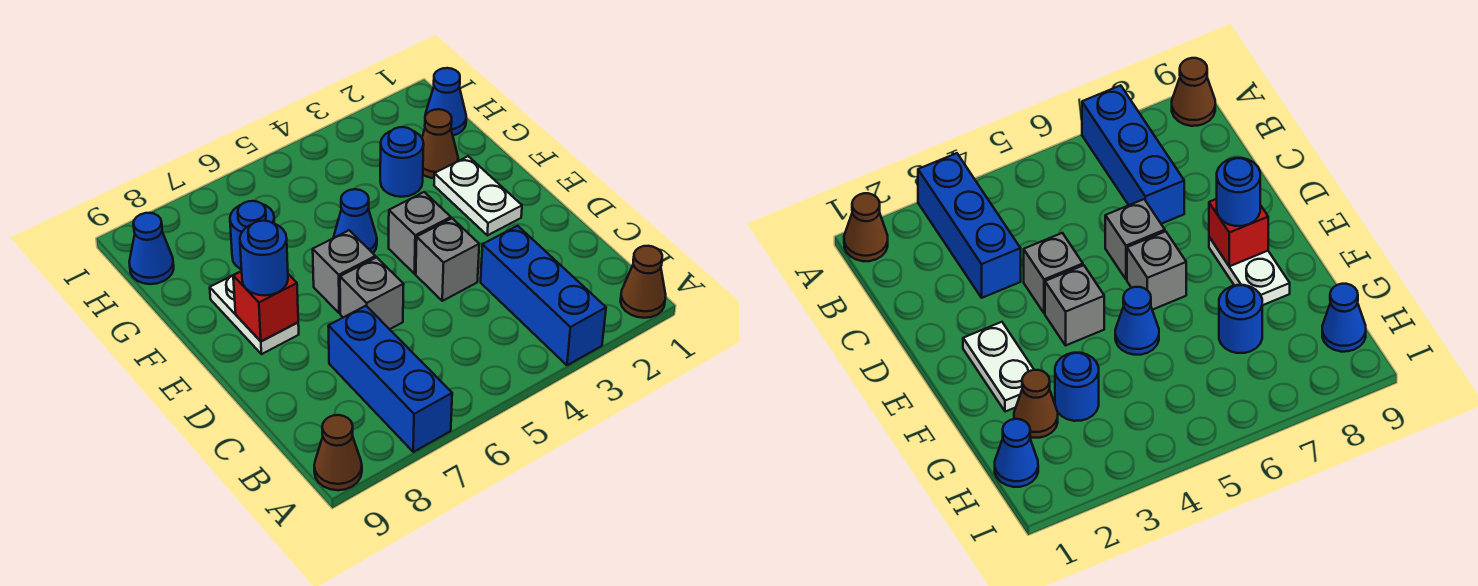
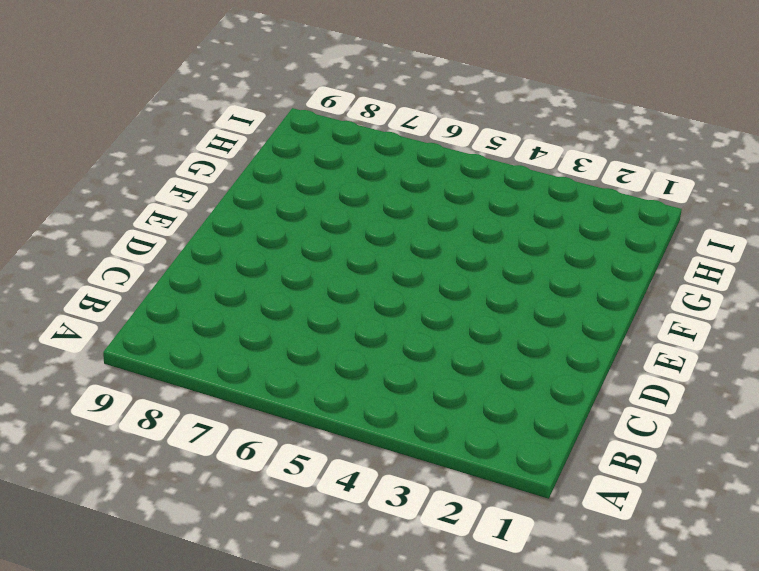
none -> brown 1x1 cone [620,246,666,318]
none -> blue 1x3 brick [481,226,606,365]
none -> blue 1x3 brick [328,306,452,452]

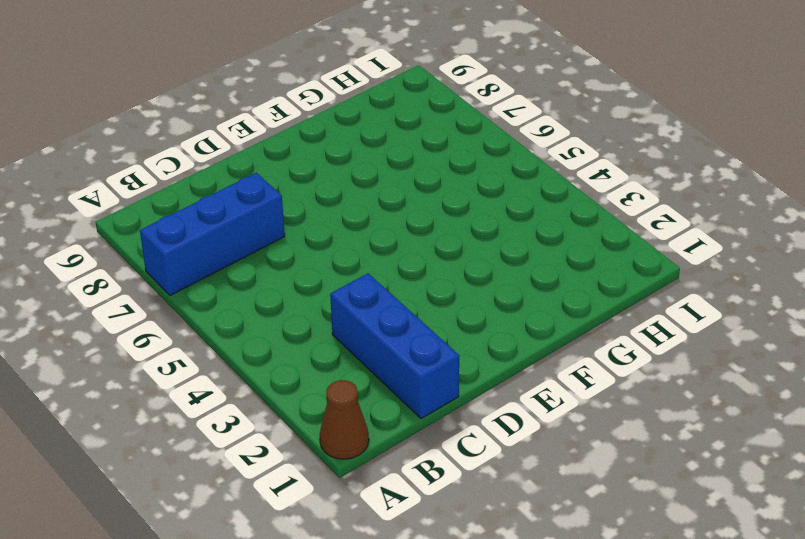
blue 1x3 brick [330,273,459,419] -> blue 1x3 brick turned to [481,226,606,365]
none -> brown 1x1 cone [314,415,362,490]
none -> grey 1x1 brick [416,218,479,301]
none -> grey 1x1 brick [340,257,404,329]

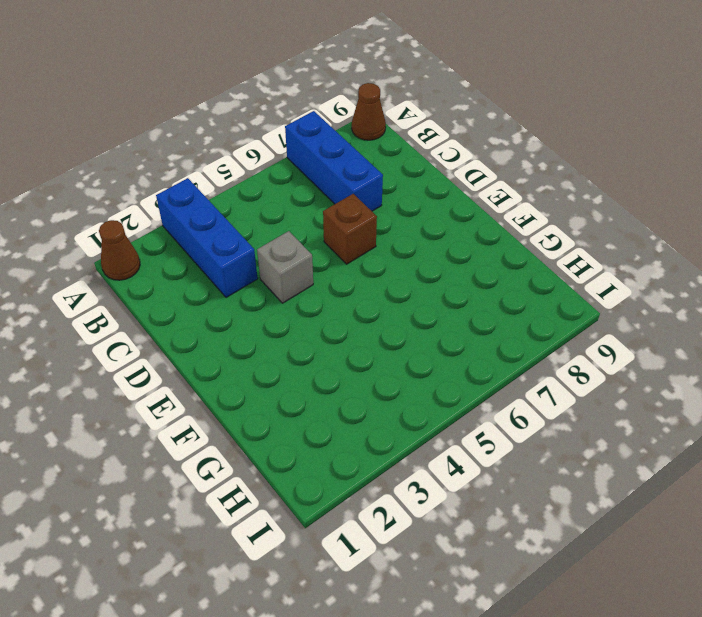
brown 1x1 brick [323,194,377,264] -> grey 1x1 brick [340,257,404,329]
none -> white 1x2 plate [434,156,522,235]
none -> grey 1x1 brick [389,192,451,274]
none -> grey 1x1 brick [313,230,375,313]

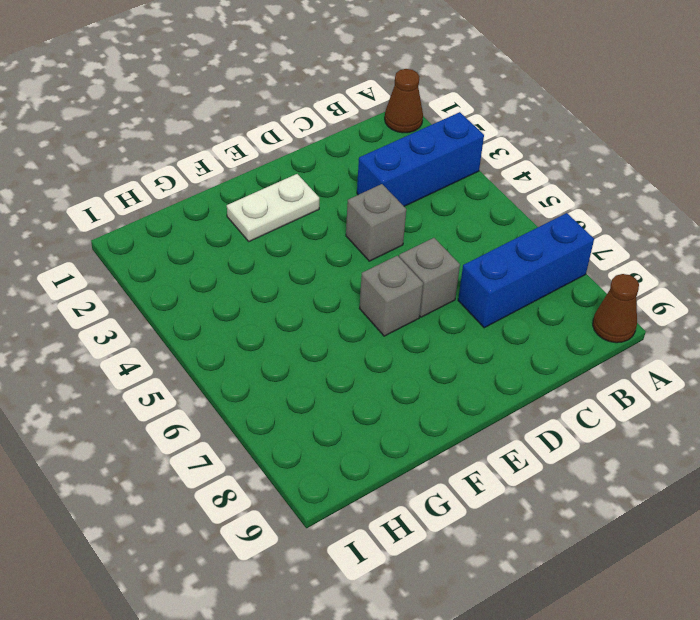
none -> grey 1x1 brick [389,192,451,274]
none -> white 1x2 plate [210,273,299,354]
none -> blue 1x1 cone [334,189,377,253]

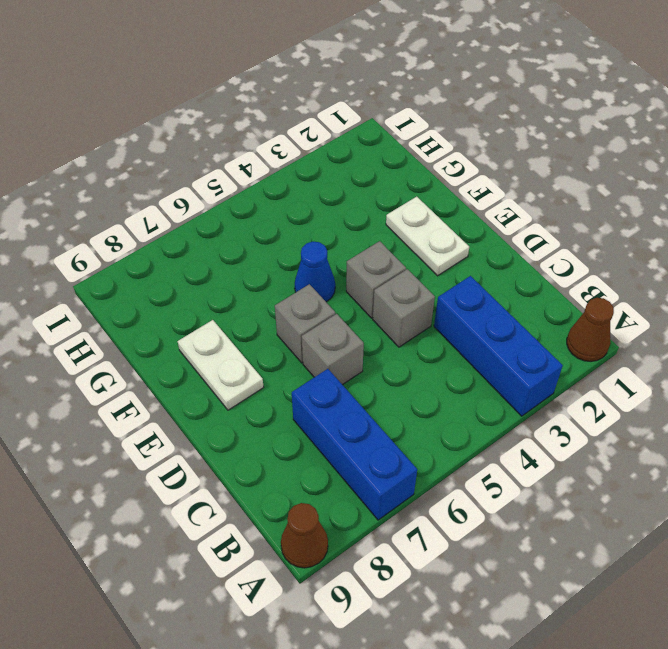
none -> brown 1x1 cone [422,109,458,178]
none -> blue 1x1 round brick [380,127,424,197]
none -> blue 1x1 round brick [230,201,274,270]

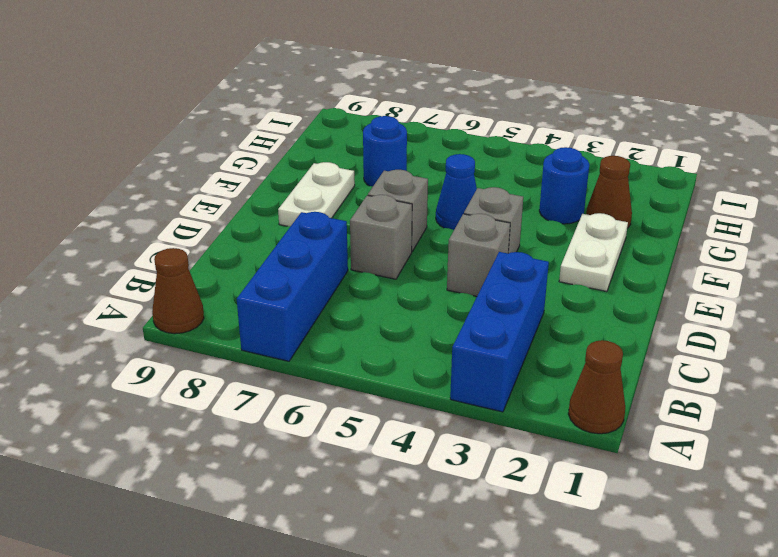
none -> blue 1x1 cone [425,68,466,135]
none -> blue 1x1 cone [129,213,174,284]
none -> red 1x1 brick [233,271,298,341]

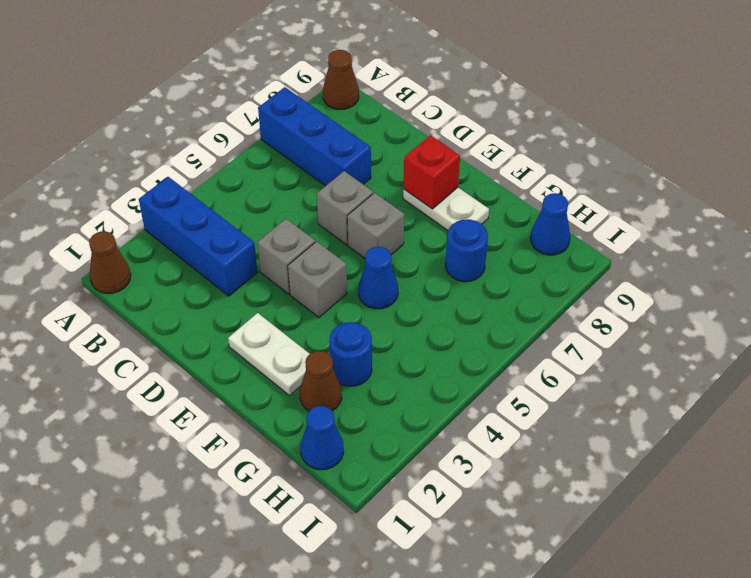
none -> blue 1x1 round brick [240,221,288,296]

